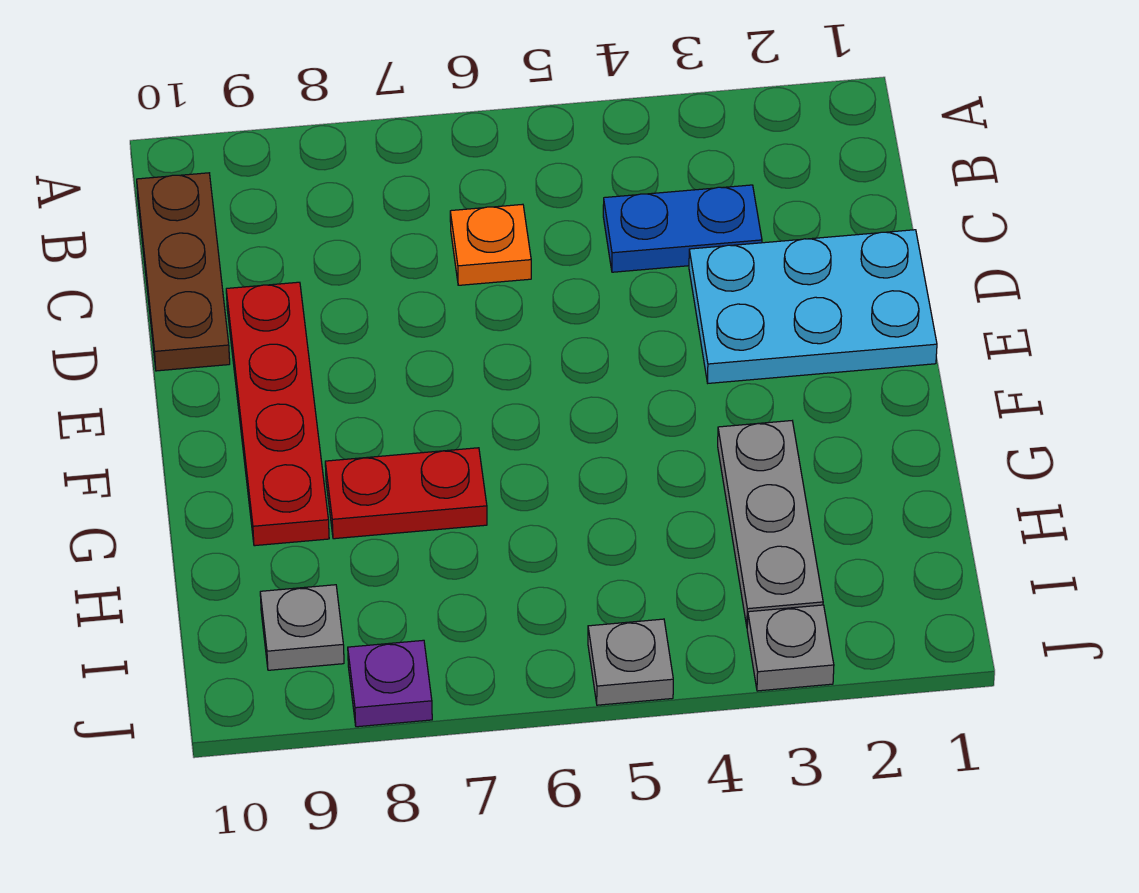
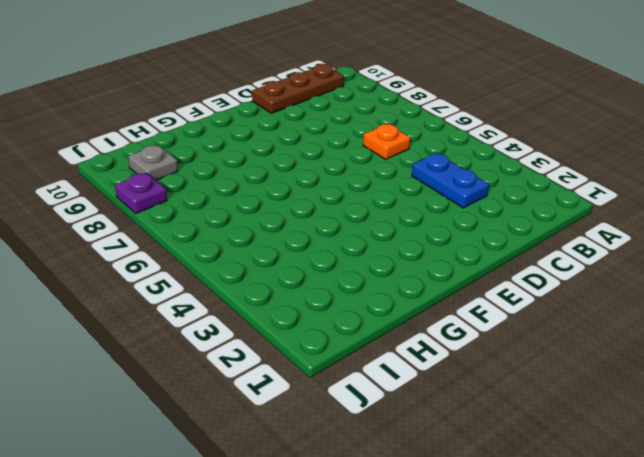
none -> cyan 2x3 plate [689,230,937,383]
none -> red 1x4 plate [226,282,329,546]

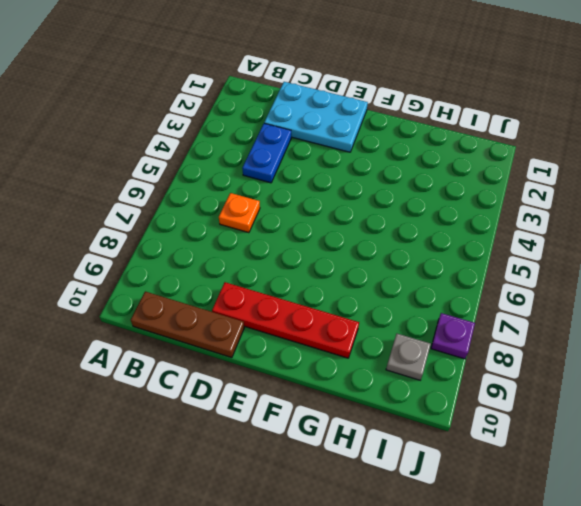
cyan 2x3 plate [264,82,368,152] -> cyan 2x3 plate turned to [689,230,937,383]
none -> grey 1x3 plate [718,421,823,626]
none -> red 1x2 plate [325,448,487,539]

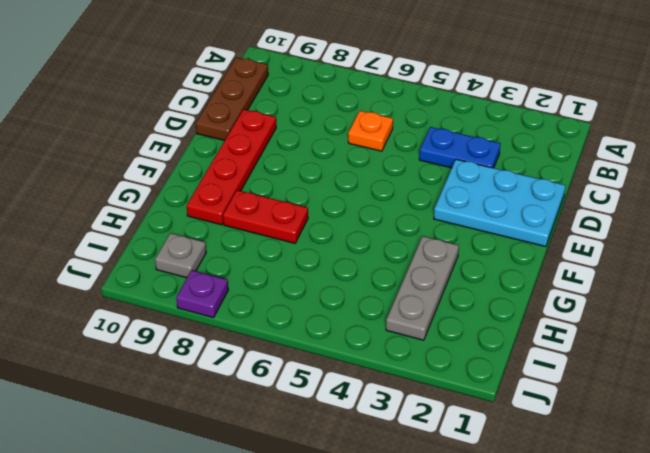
none -> grey 1x1 plate [747,605,834,691]
none -> grey 1x1 plate [588,619,673,705]

